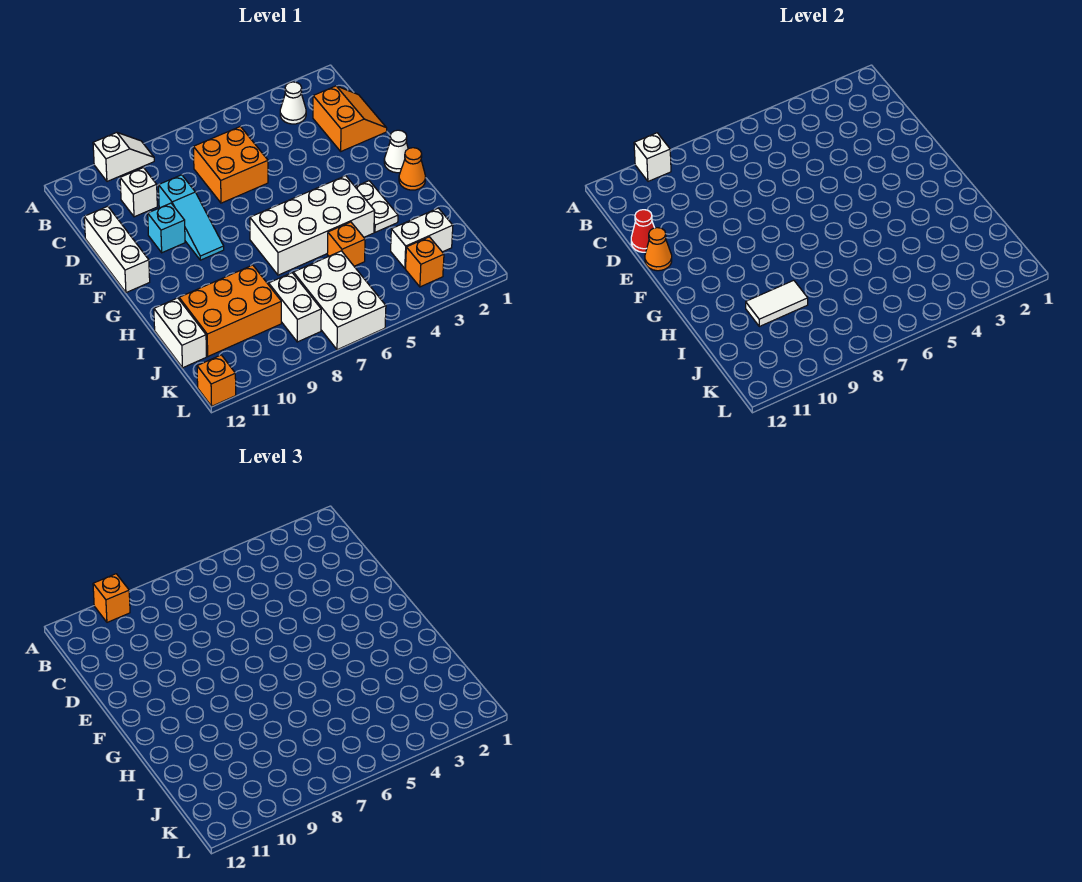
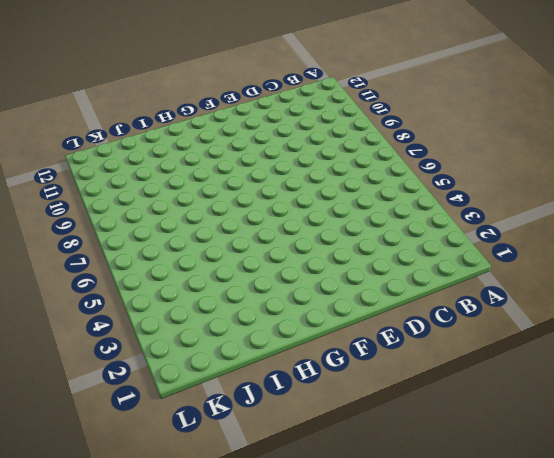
none -> white 1x2 slope [93,133,154,181]
none -> white 1x1 cone [280,82,306,124]
none -> orange 2x2 slope [313,86,387,151]

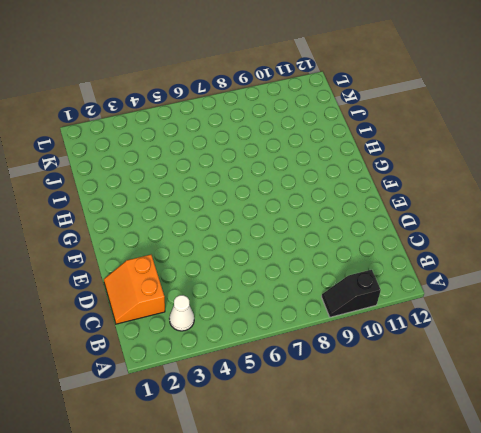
black 1x2 slope [322,270,381,317] -> white 1x2 slope [93,133,154,181]
none -> orange 2x2 brick [193,127,268,203]
none -> white 1x1 brick [120,168,157,217]
none -> cyan 1x3 slope [159,175,224,260]

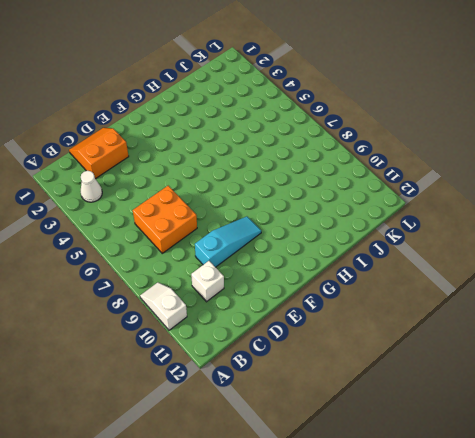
none -> white 1x3 brick [84,206,150,293]
none -> cyan 1x1 brick [148,203,185,253]
none -> white 1x1 cone [384,130,408,173]

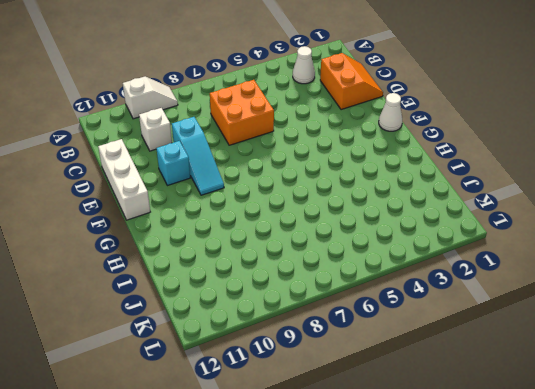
none -> orange 1x1 cone [399,148,426,190]
none -> white 1x2 plate [356,181,398,232]
none -> white 2x4 brick [250,176,375,275]

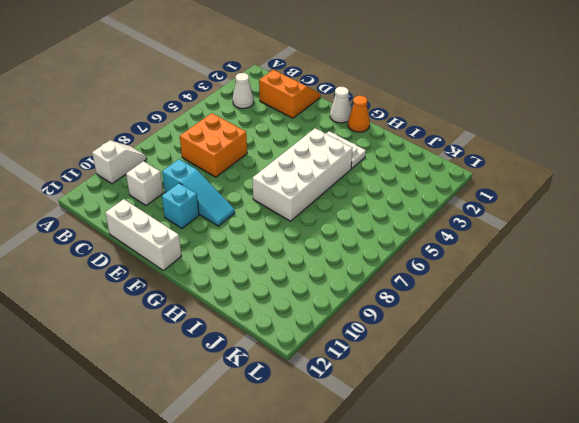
none -> orange 1x1 brick [327,222,365,266]
none -> orange 2x3 brick [179,265,281,356]
none -> white 1x2 brick [154,298,206,368]

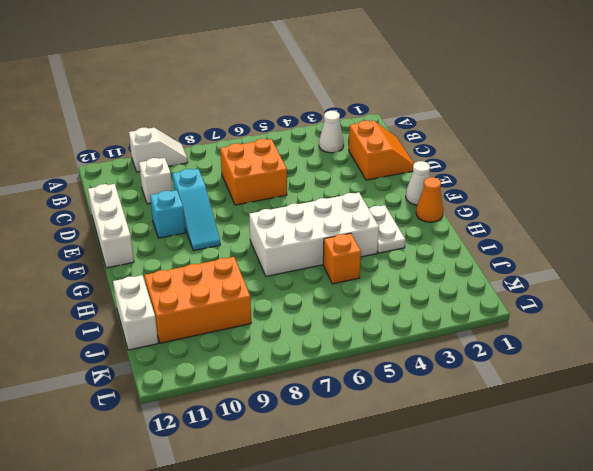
none -> white 1x2 brick [391,208,453,268]
none -> white 2x3 brick [293,251,386,350]
none -> white 1x2 brick [269,273,321,342]

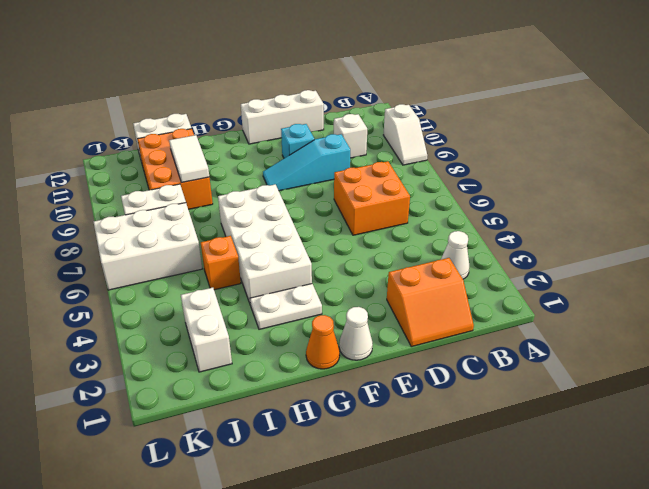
none -> orange 1x1 brick [406,237,444,287]
none -> orange 1x1 brick [197,355,236,406]
none -> white 1x1 brick [634,133,671,181]

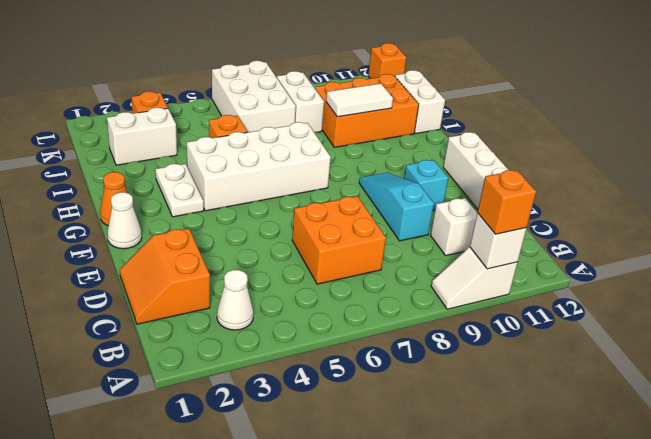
none -> red 1x1 cone [631,210,654,252]
none -> orange 1x1 cone [645,228,672,271]

